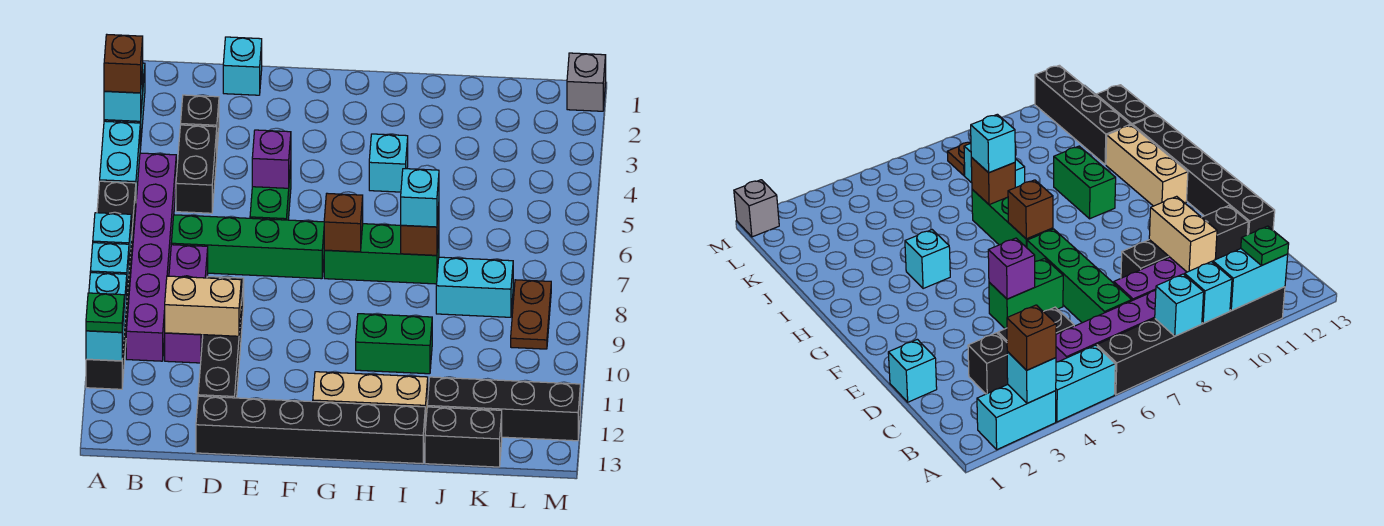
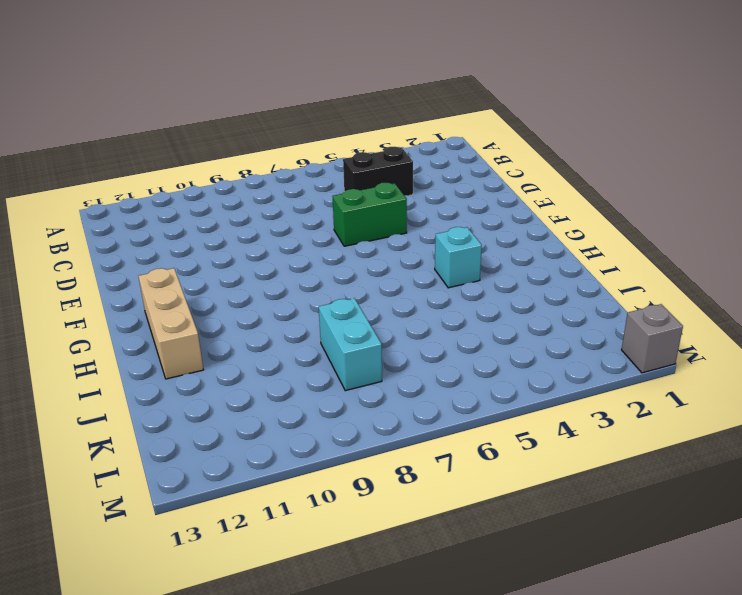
none -> cyan 1x2 brick [977,385,1056,450]
none -> cyan 1x2 brick [100,121,140,199]
none -> black 1x6 brick [86,181,136,389]
none -> purple 1x6 brick [126,153,176,361]

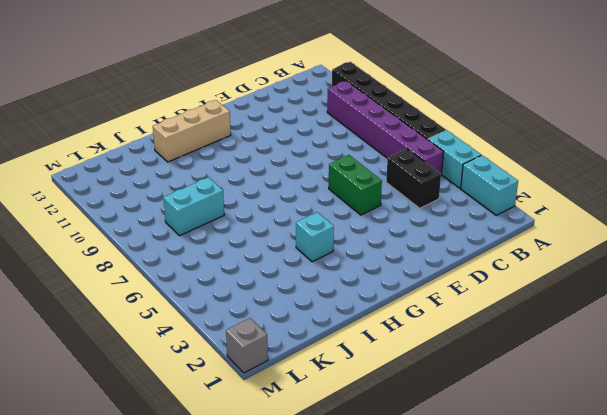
none -> black 1x1 brick [181,95,219,146]
none -> green 1x4 brick [171,215,324,279]
none -> purple 1x3 brick [165,245,208,363]
none -> cyan 1x1 brick [223,37,262,95]

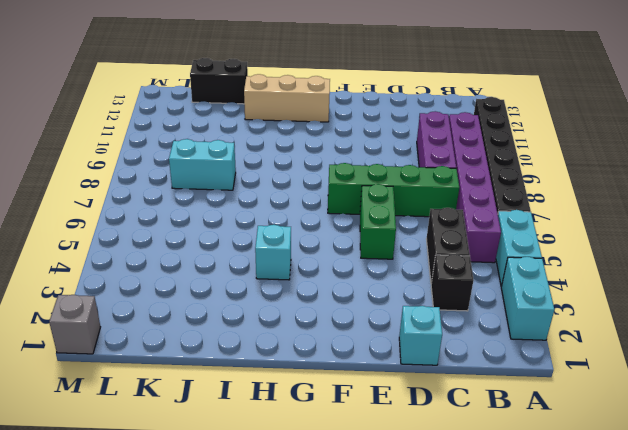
none -> black 1x4 brick [198,276,244,398]
none -> black 1x6 brick [196,396,425,464]
none -> green 1x3 brick [324,224,439,284]
none -> green 1x2 brick [356,314,432,374]

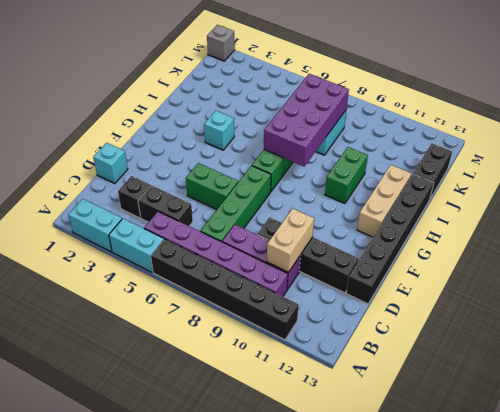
purple 2x4 brick [264,74,349,166] -> brown 1x1 brick [401,206,439,255]
none -> black 1x4 brick [427,377,580,441]
none -> brown 1x2 plate [511,280,551,349]
none -> cyan 1x1 brick [104,68,143,121]
none -> cyan 1x1 brick [93,213,131,266]

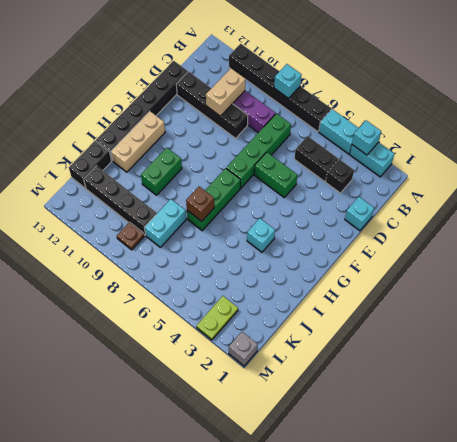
black 1x4 brick [84,166,157,235] -> black 1x4 brick turned to [427,377,580,441]
lime 1x2 plate [197,296,238,340] -> none
brown 1x1 plate [117,222,144,250] -> brown 1x2 plate [511,280,551,349]
none -> purple 1x6 brick [126,153,176,361]
none -> cyan 1x1 brick [90,243,129,293]
none -> cyan 1x2 brick [86,273,127,361]
none -> purple 1x1 brick [252,130,291,188]

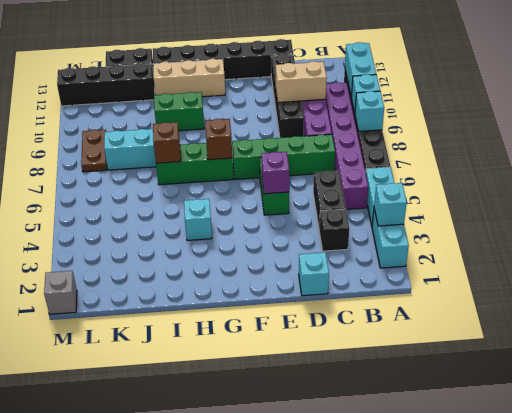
none -> brown 1x1 brick [104,35,143,93]
none -> green 1x1 plate [86,293,124,332]
none -> cyan 1x1 brick [401,169,439,227]

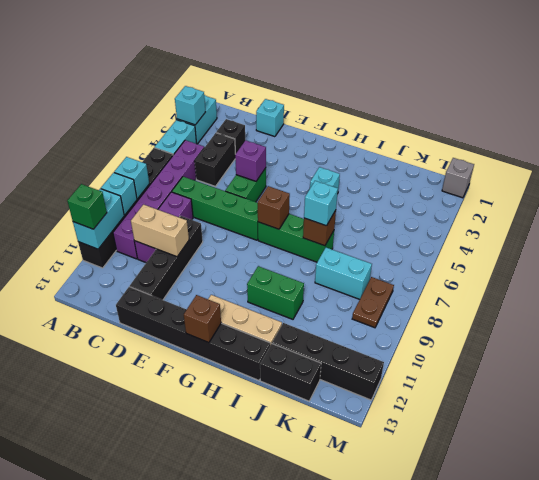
green 1x1 brick [67,184,107,229] -> green 1x1 plate [86,293,124,332]
brown 1x1 brick [184,295,221,343] -> brown 1x1 brick moved to [104,35,143,93]

